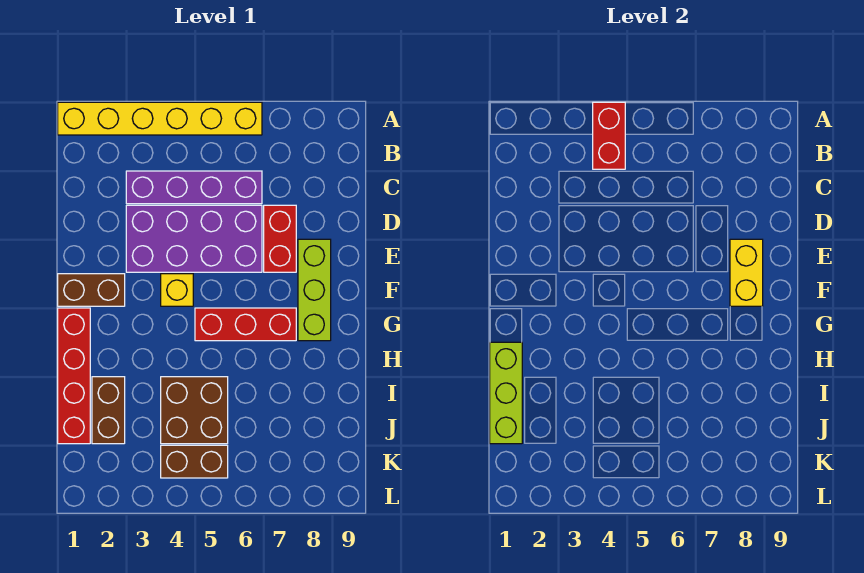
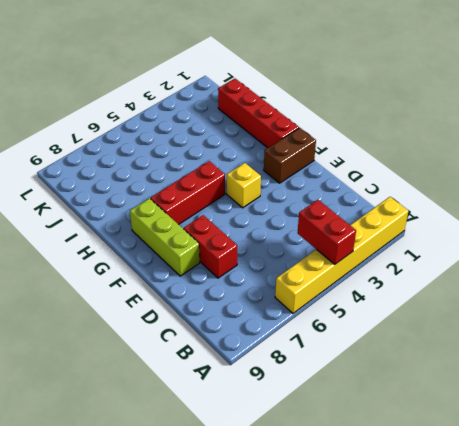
none -> purple 1x4 brick [126,171,262,204]
none -> purple 2x4 brick [126,205,262,272]
none -> brown 1x2 brick [92,377,125,444]

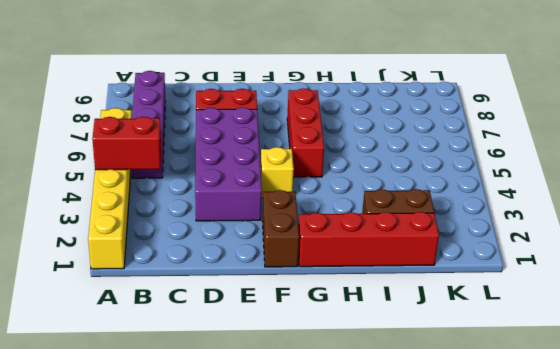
purple 1x4 brick [131,71,166,178] -> purple 1x4 brick moved to [126,171,262,204]
none -> lime 1x3 brick [298,239,331,341]
none -> brown 2x2 brick [161,377,228,444]
none -> brown 1x2 brick [161,445,228,478]

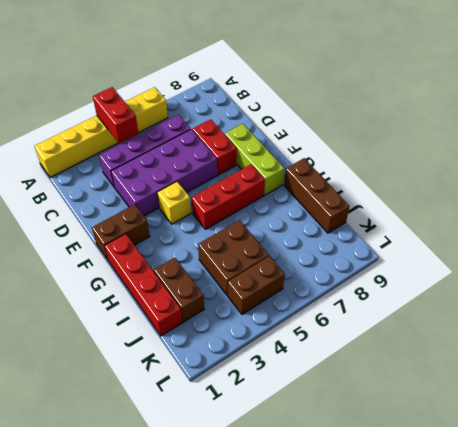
brown 1x3 brick [284,158,350,233] -> none
none -> yellow 1x2 brick [730,239,763,306]
none -> lime 1x3 brick [490,342,522,444]

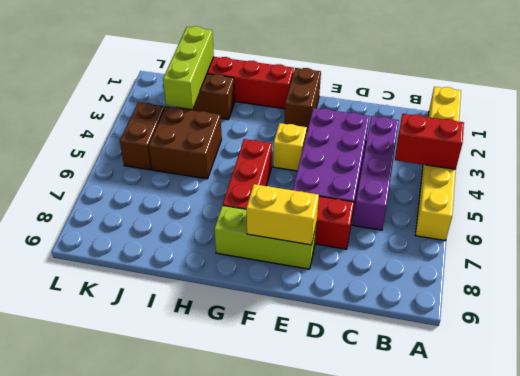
lime 1x3 brick [163,26,214,109] -> lime 1x3 brick turned to [490,342,522,444]

